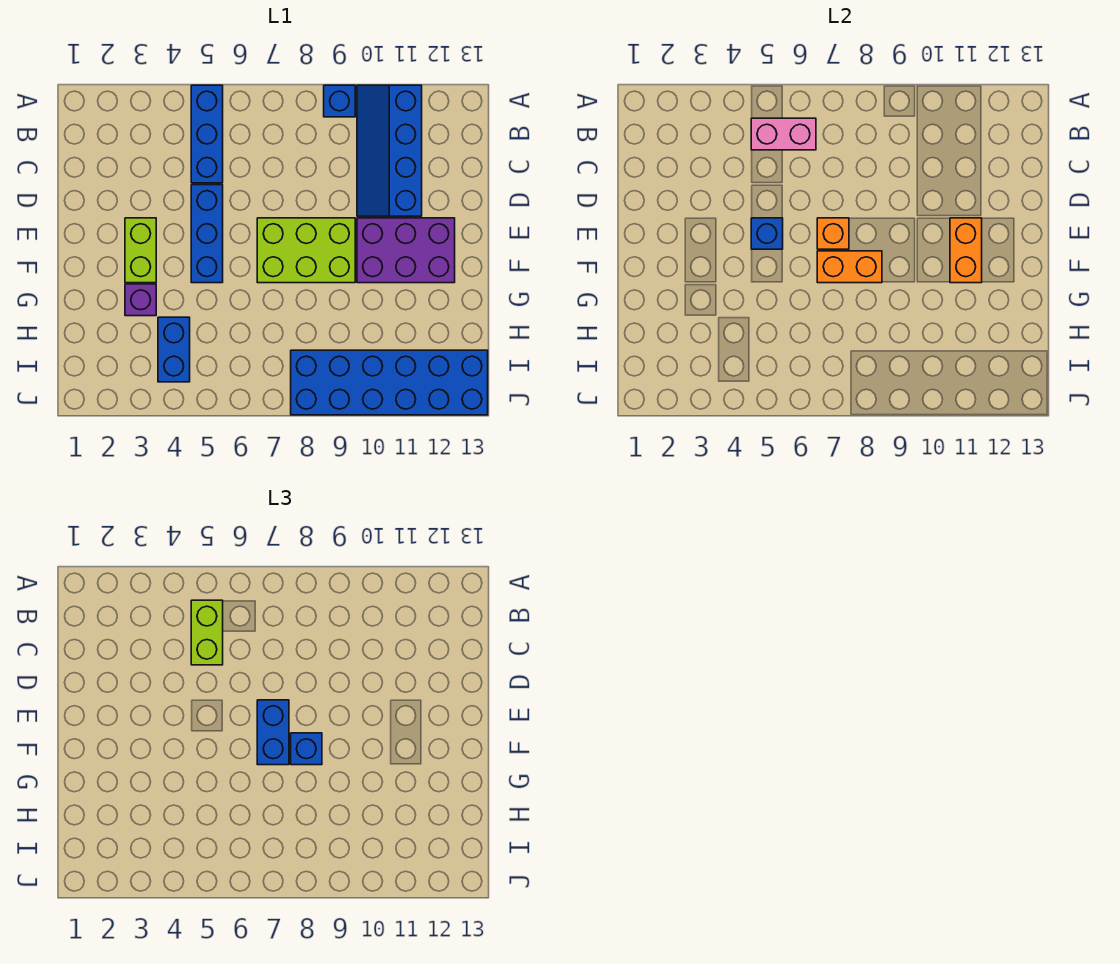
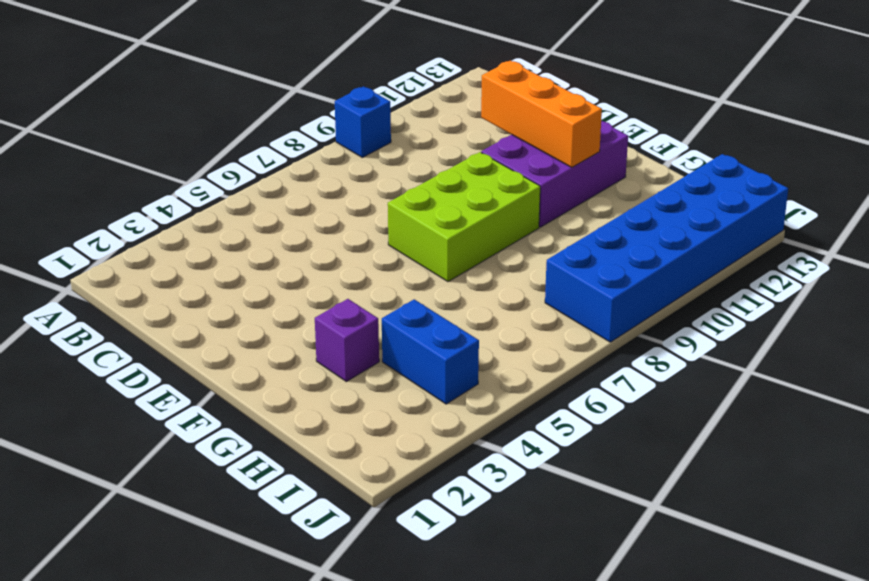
orange 1x3 brick [481,61,602,167] -> orange 1x2 brick [950,218,982,283]
none -> blue 1x3 brick [191,85,223,183]
none -> blue 2x4 slope [357,85,422,216]
none -> blue 1x3 brick [191,185,223,283]

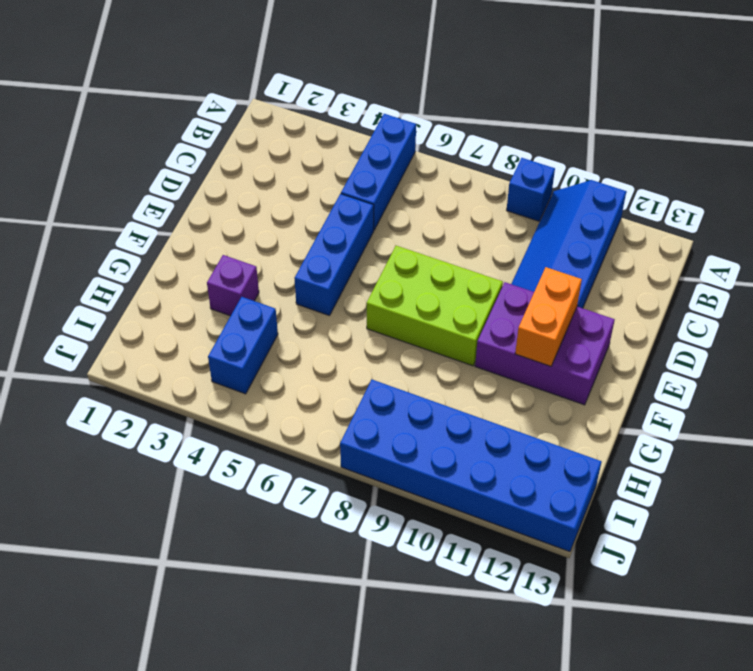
none -> lime 1x2 brick [125,218,156,283]
none -> pink 1x2 brick [751,118,816,150]
none -> blue 1x1 brick [751,218,783,249]

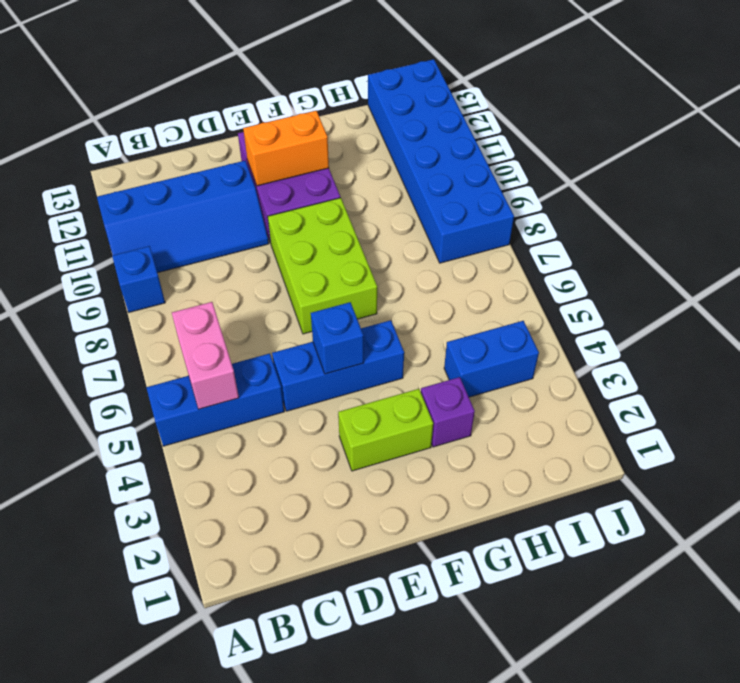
none -> orange 1x1 brick [817,218,849,249]
none -> orange 1x2 brick [817,251,882,283]
none -> lime 1x2 brick [191,600,223,665]

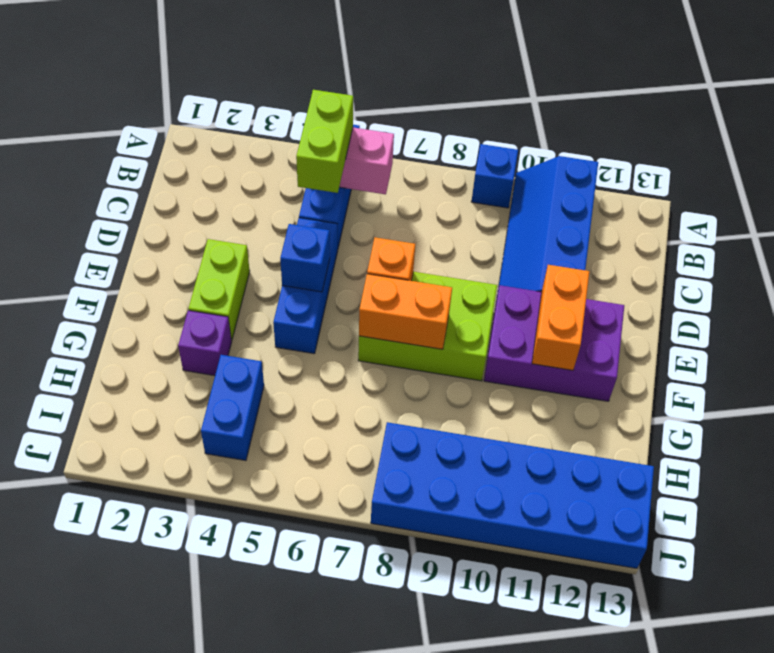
none -> blue 1x2 brick [257,700,289,765]
none -> blue 1x1 brick [291,733,322,765]

